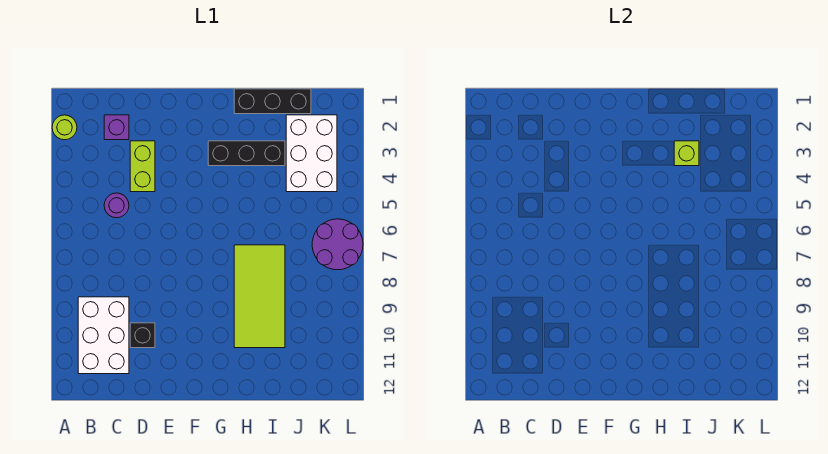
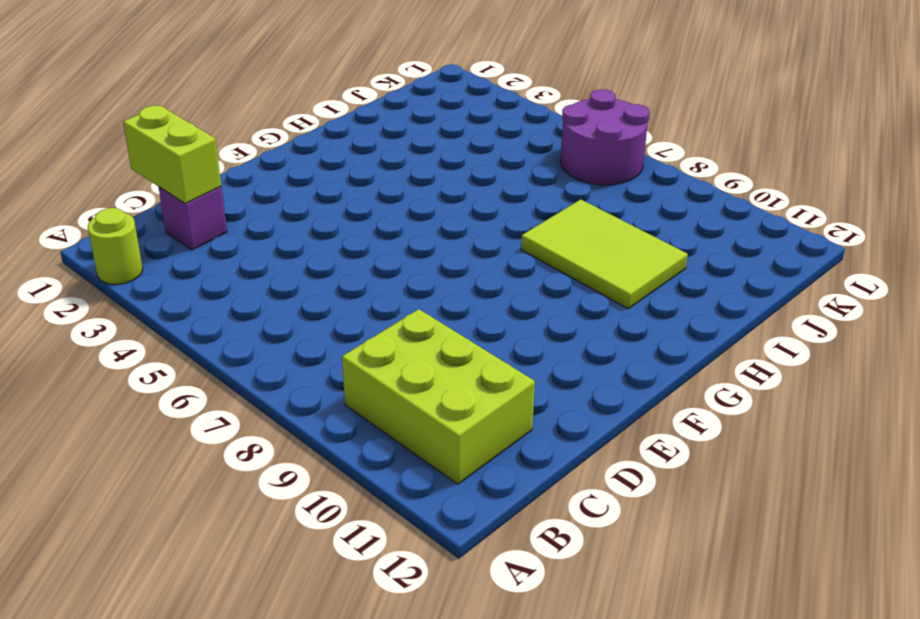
lime 2x3 brick [342,309,535,484] -> white 2x3 brick [78,297,129,374]
lime 1x2 brick [123,106,221,204] -> lime 1x2 brick moved to [130,141,155,192]
lime 2x3 tile [521,199,688,309] -> lime 2x4 tile [234,245,285,348]
none -> purple 1x1 round brick [104,193,129,218]
none -> black 1x1 brick [130,323,155,348]
none -> black 1x3 brick [208,141,285,166]

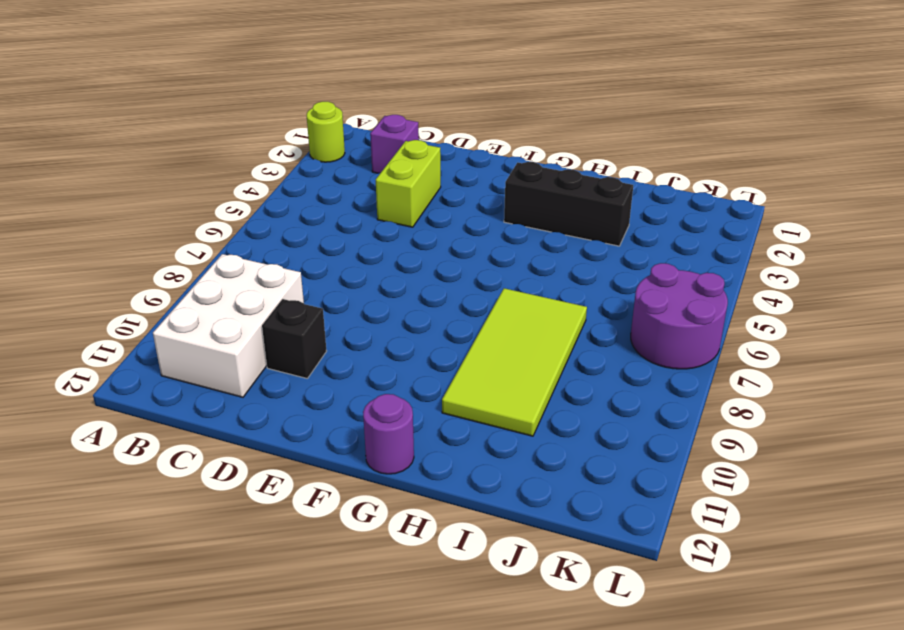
purple 1x1 round brick [363,394,414,474] -> purple 1x1 round brick moved to [104,193,129,218]
none -> black 1x3 brick [234,89,311,114]
none -> white 2x3 brick [286,115,337,192]
none -> lime 1x1 brick [674,141,699,166]

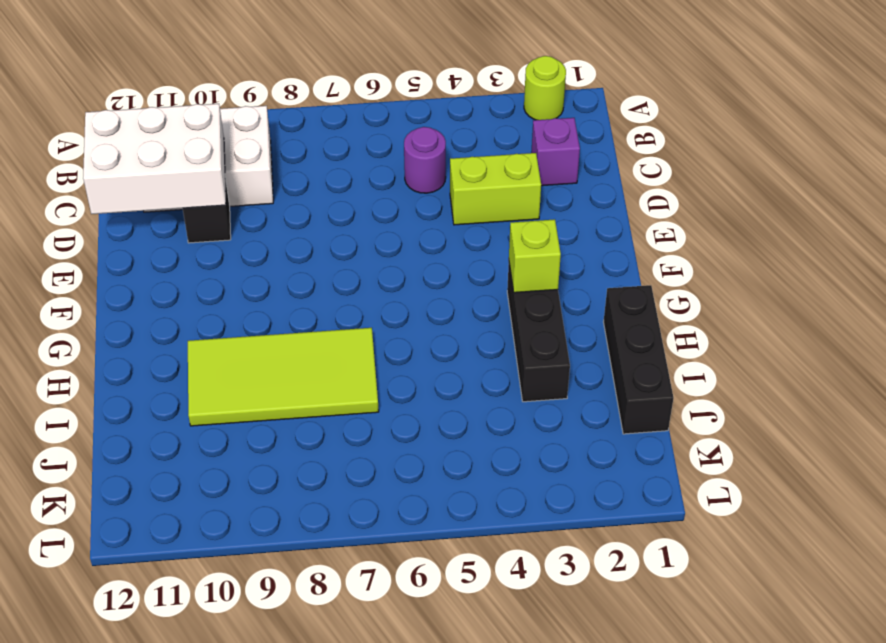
white 2x3 brick [83,104,226,214] -> white 2x3 brick moved to [286,115,337,192]
lime 1x1 brick [509,219,561,293] -> lime 1x1 brick moved to [674,141,699,166]
none -> purple 2x2 round brick [312,219,363,270]

